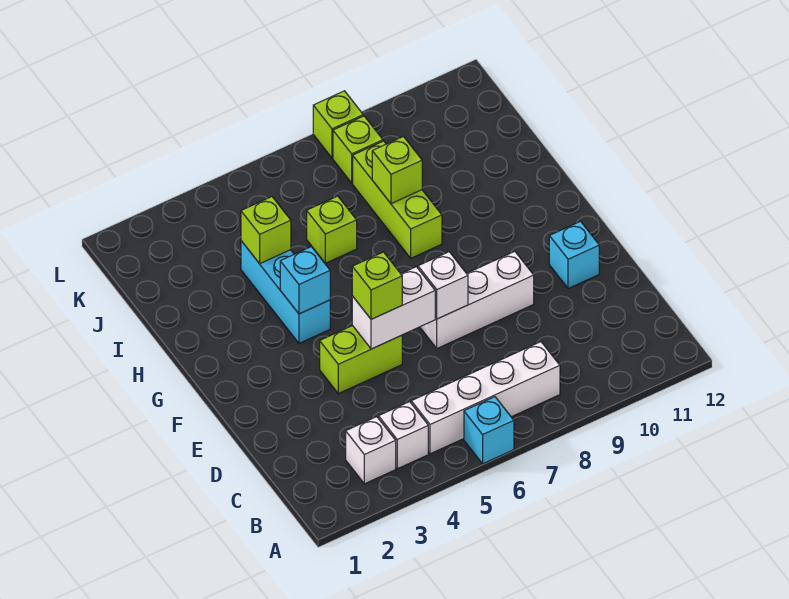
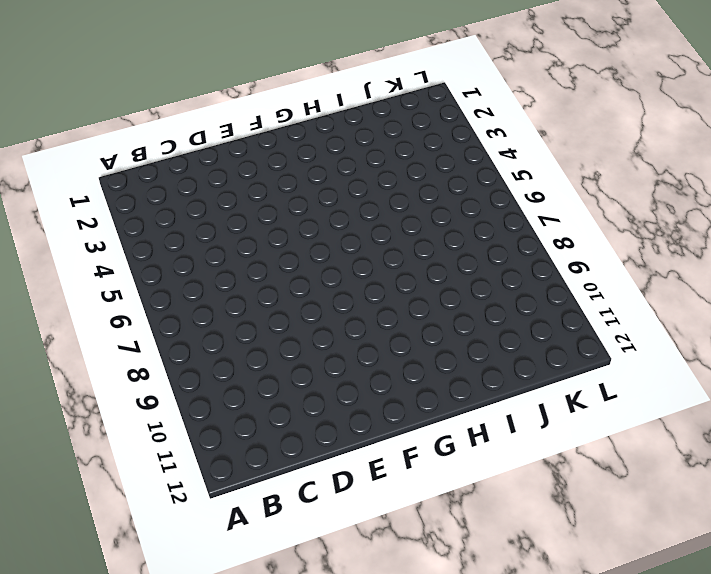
none -> cyan 1x1 brick [464,397,514,464]
none -> white 1x1 brick [346,417,396,484]
none -> white 1x1 brick [379,402,428,469]

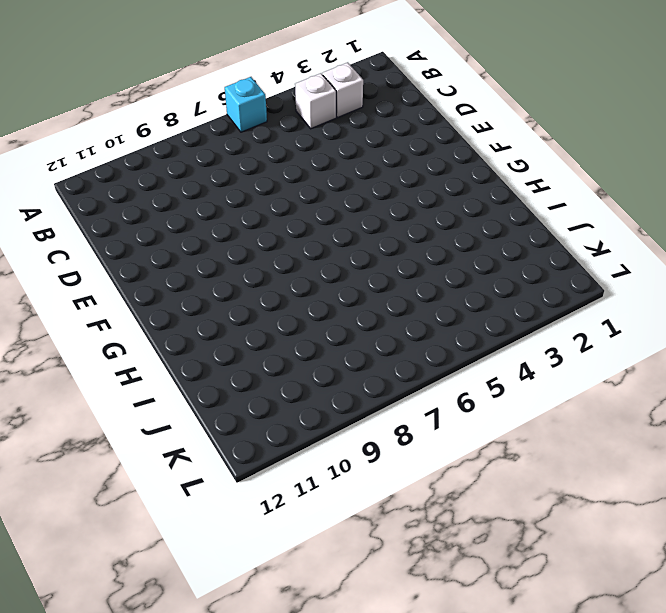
none -> white 1x4 brick [411,342,560,454]
none -> lime 1x2 brick [320,326,402,394]
none -> white 1x3 brick [420,251,534,348]

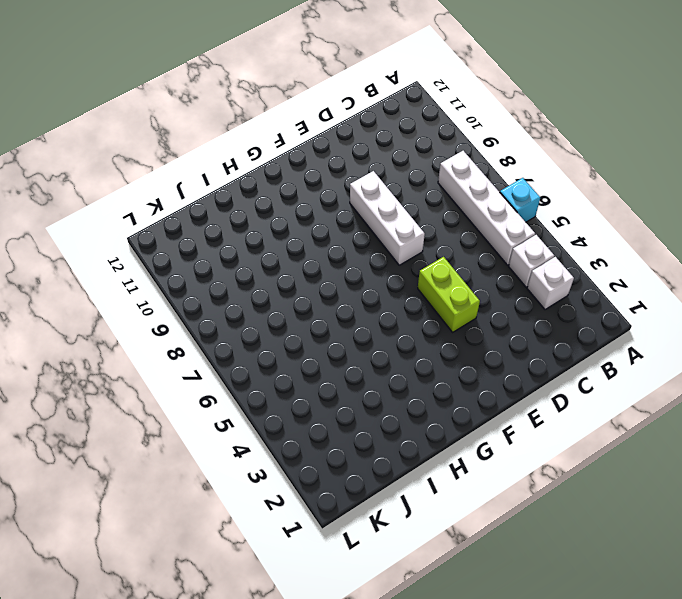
none -> cyan 1x1 brick [549,221,599,289]
none -> cyan 1x3 brick [241,241,330,343]
none -> lime 1x3 brick [353,141,442,258]

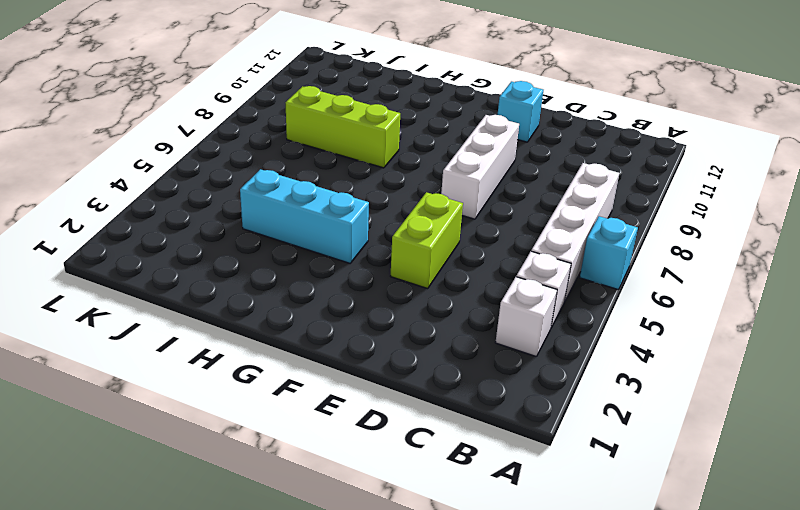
none -> lime 1x1 brick [307,196,357,263]
none -> lime 1x1 brick [333,116,383,183]
none -> lime 1x1 brick [313,91,363,158]

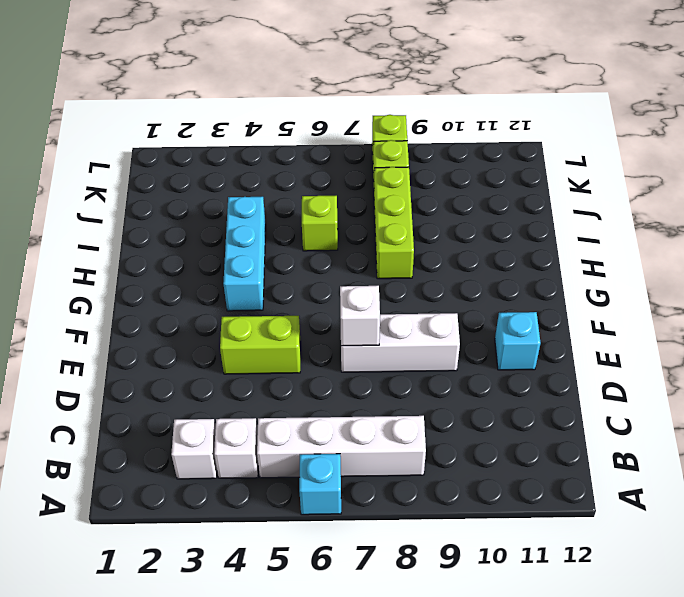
none -> white 1x2 brick [352,267,435,349]
none -> cyan 1x1 brick [280,247,330,314]
none -> lime 1x1 brick [241,197,291,264]

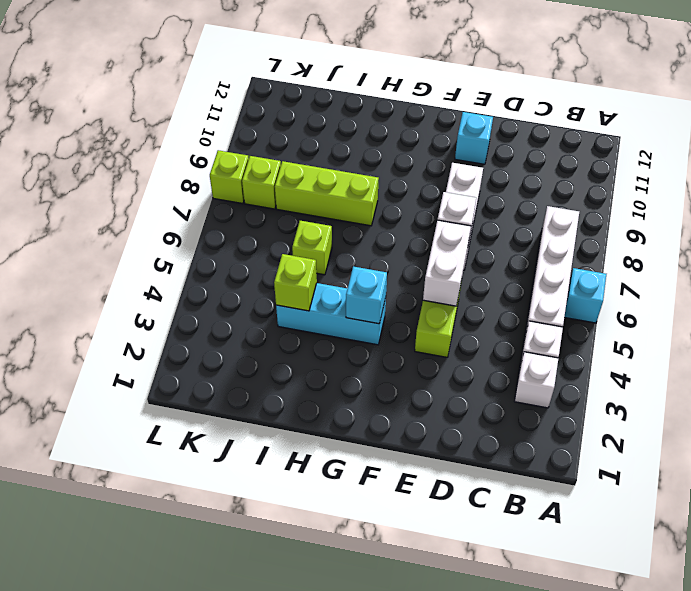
none -> lime 1x1 brick [372,136,422,204]
none -> lime 1x1 brick [352,252,402,319]

